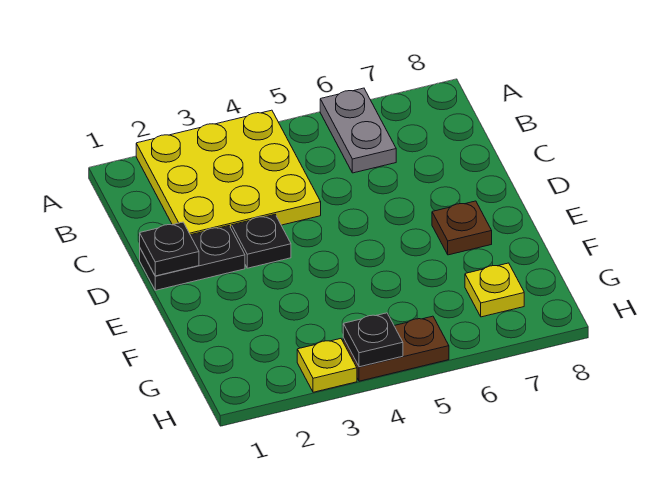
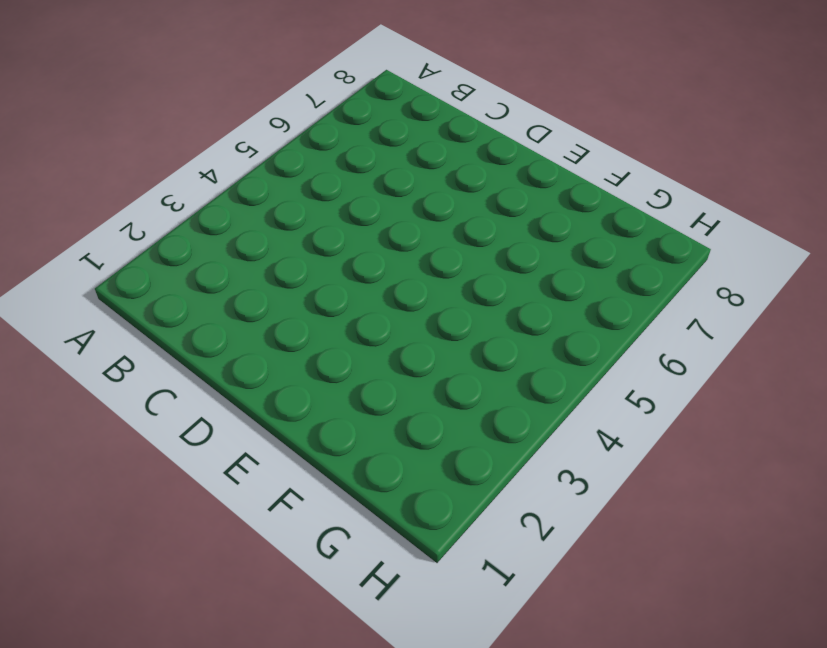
none -> yellow 3x3 plate [136,110,321,235]
none -> grey 1x2 plate [320,88,396,173]

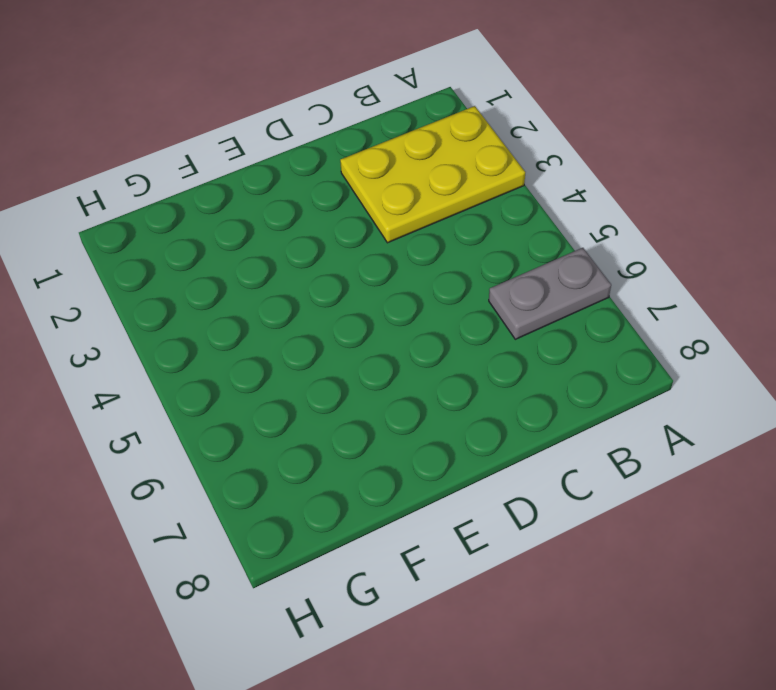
yellow 2x3 plate [340,106,525,243] -> yellow 3x3 plate [136,110,321,235]
none -> black 1x2 plate [140,226,245,290]
none -> black 1x1 plate [232,215,291,268]

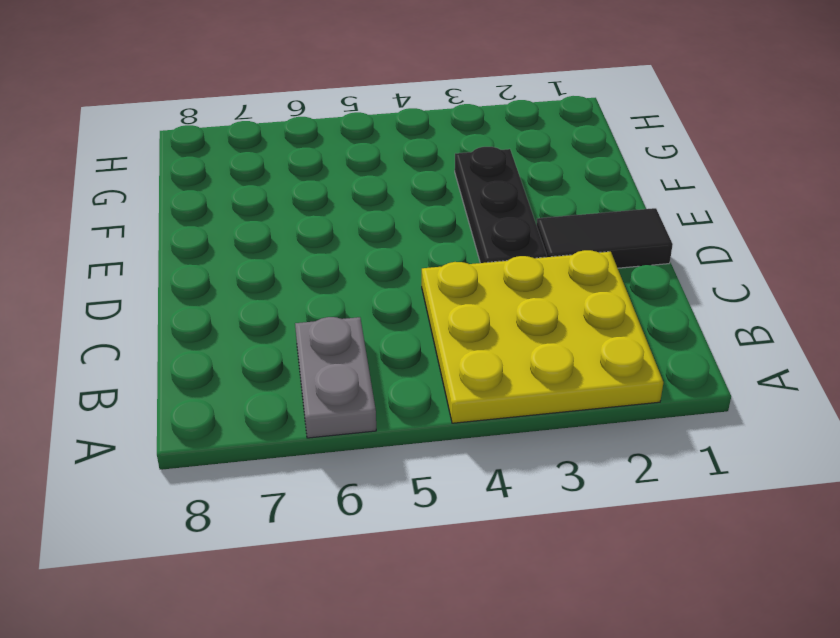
black 1x2 tile [537,208,673,268] -> black 1x2 plate [140,226,245,290]
black 1x3 plate [455,147,547,263] -> black 1x1 plate [232,215,291,268]
none -> brown 1x1 plate [432,201,492,255]
none -> yellow 1x1 plate [465,263,524,317]

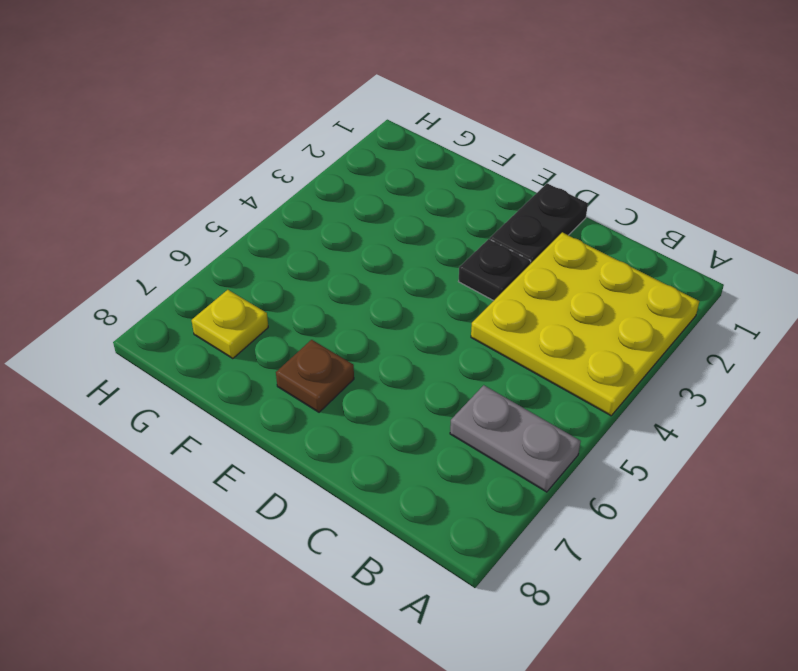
none -> yellow 1x1 plate [297,339,357,392]
none -> brown 1x2 plate [343,316,449,381]

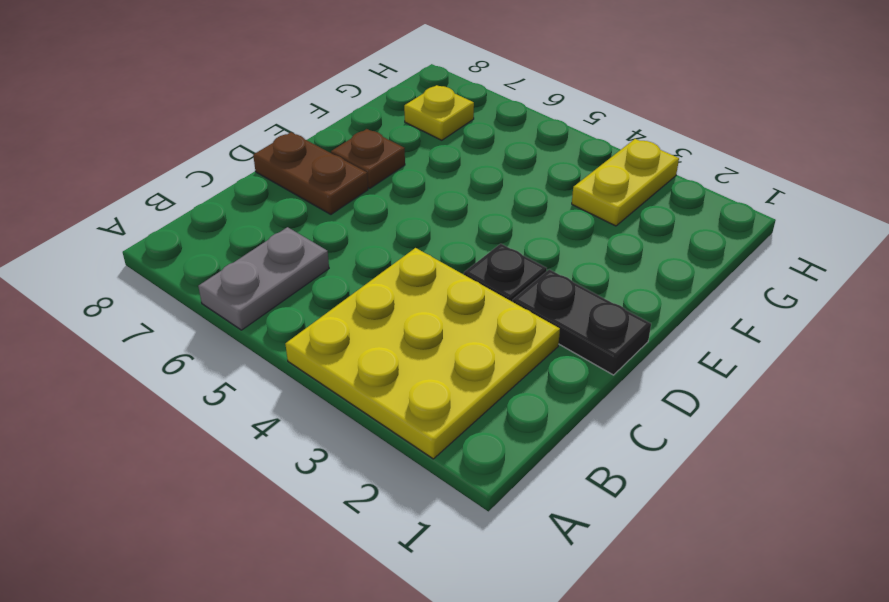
brown 1x2 plate [253,132,368,214] -> brown 1x2 plate moved to [343,316,449,381]
yellow 1x2 plate [572,139,679,226] -> yellow 1x1 plate [297,339,357,392]
none -> black 1x1 plate [140,222,199,276]
none -> black 1x1 plate [343,313,403,367]

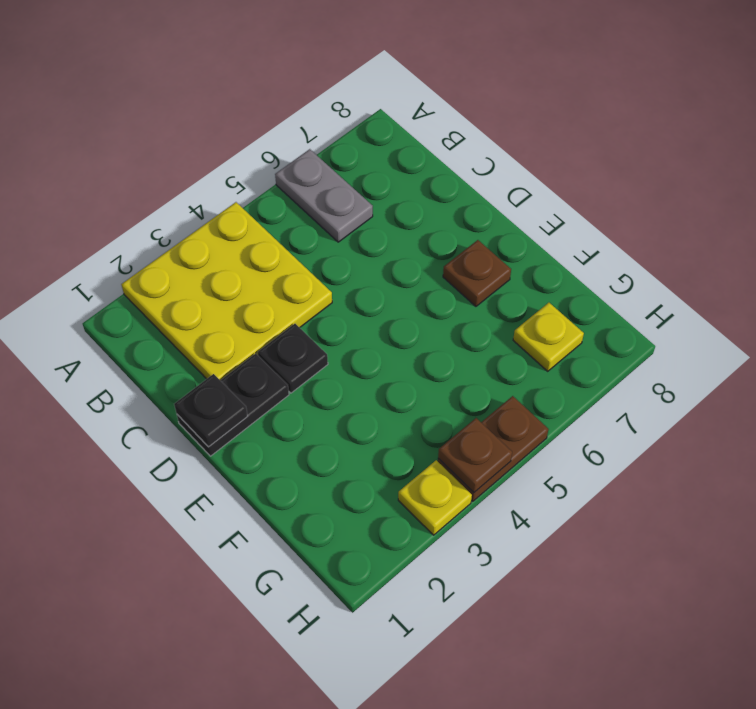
brown 1x1 plate [438,418,512,492] -> black 1x1 plate [343,313,403,367]

